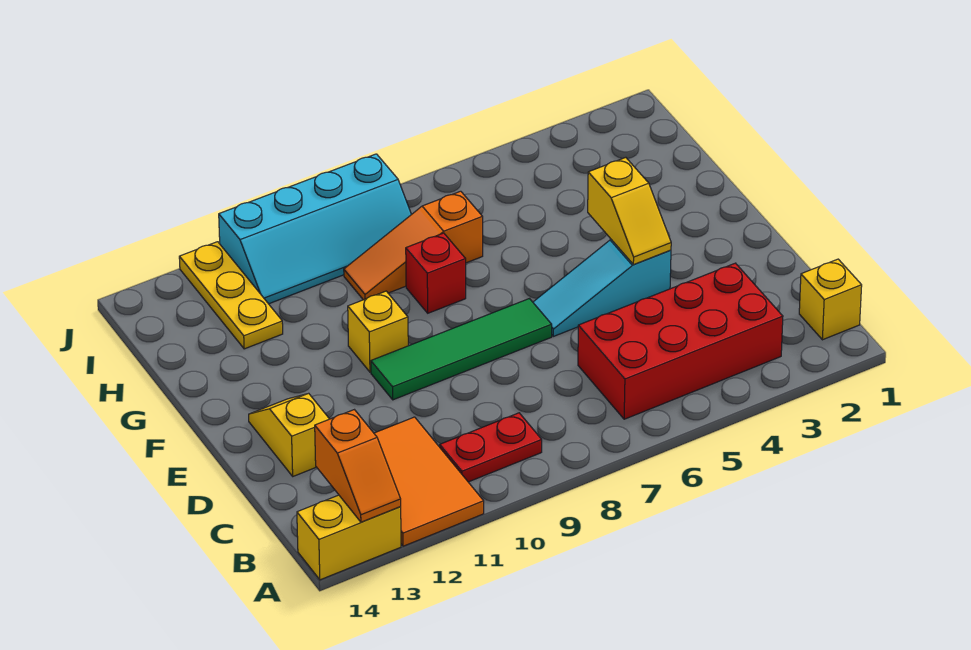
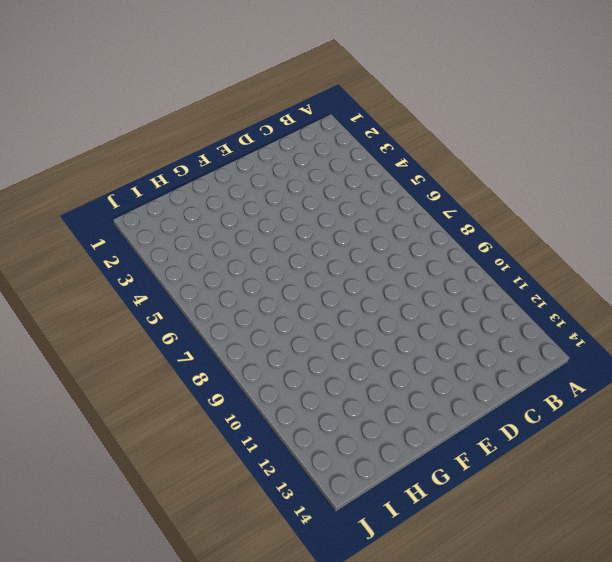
none -> orange 2x3 tile [374,417,484,546]
none -> yellow 1x2 brick [297,495,401,580]
none -> yellow 1x1 brick [799,259,862,340]

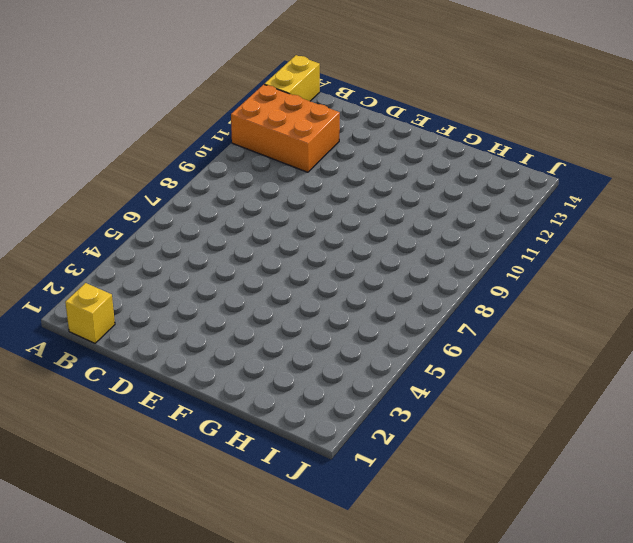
orange 2x3 brick [231,84,340,172] -> orange 2x3 tile [374,417,484,546]
none -> red 2x4 brick [578,263,783,419]
none -> red 1x2 plate [440,413,542,482]
none -> yellow 1x2 slope [249,393,329,476]

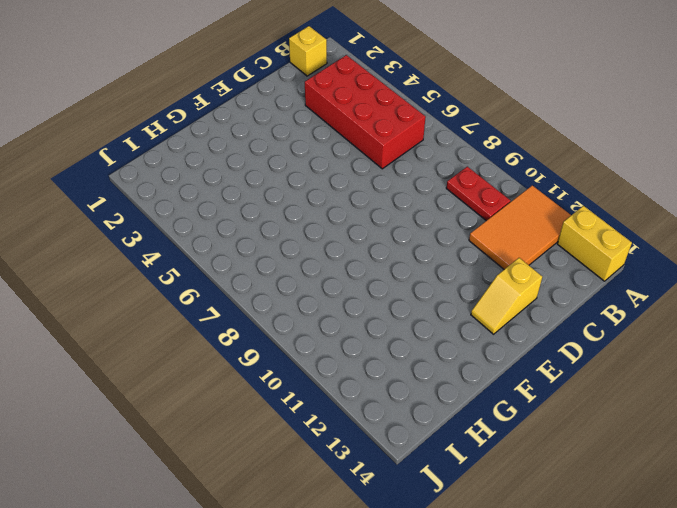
none -> cyan 1x3 slope [533,240,671,336]
none -> green 1x4 tile [371,299,552,400]
none -> yellow 1x1 brick [348,291,408,372]

